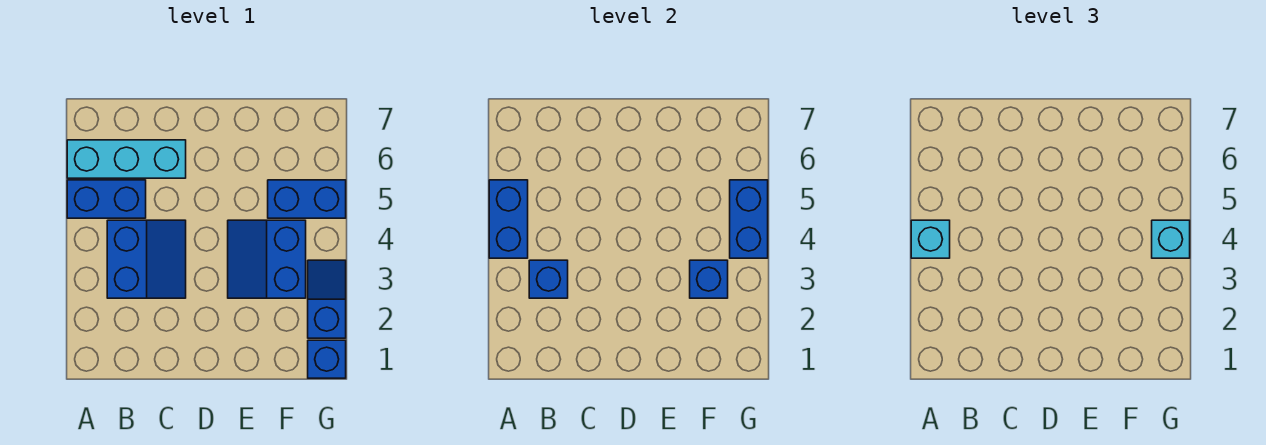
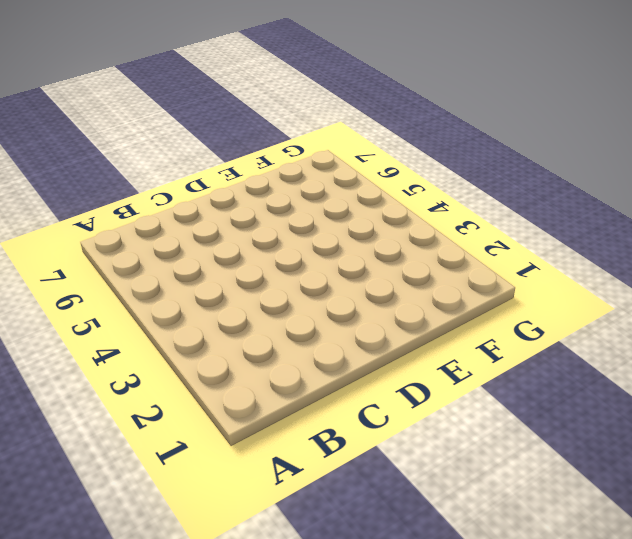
none -> blue 1x2 brick [67,180,146,218]
none -> cyan 1x3 brick [67,140,186,178]
none -> blue 2x2 slope [107,220,186,298]

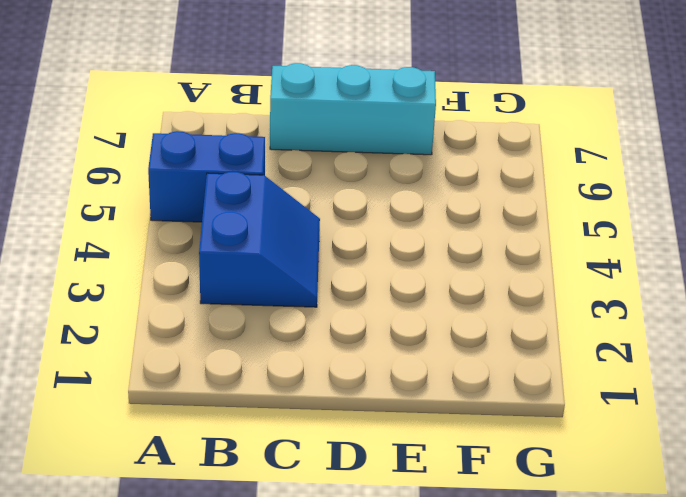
cyan 1x3 brick [270,63,436,155] -> cyan 1x3 brick moved to [67,140,186,178]
none -> blue 2x2 slope [228,220,306,298]
none -> blue 1x2 brick [268,180,346,218]
none -> blue 1x1 brick [308,340,346,378]

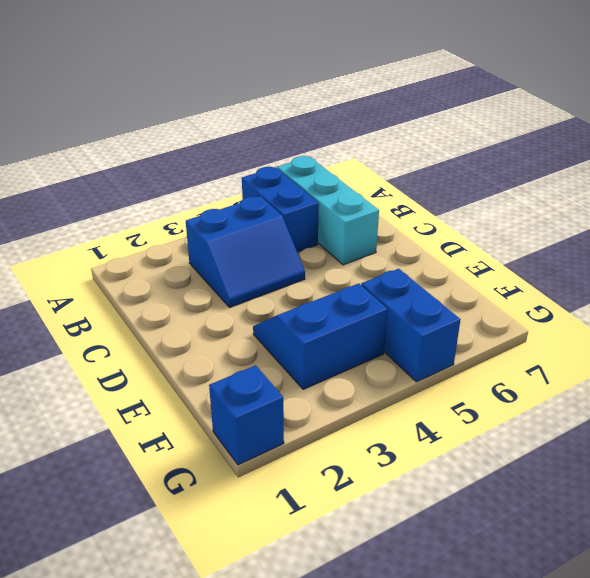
none -> blue 1x2 slope [308,260,346,338]
none -> blue 1x2 brick [489,180,528,258]
none -> blue 1x1 brick [529,260,568,298]

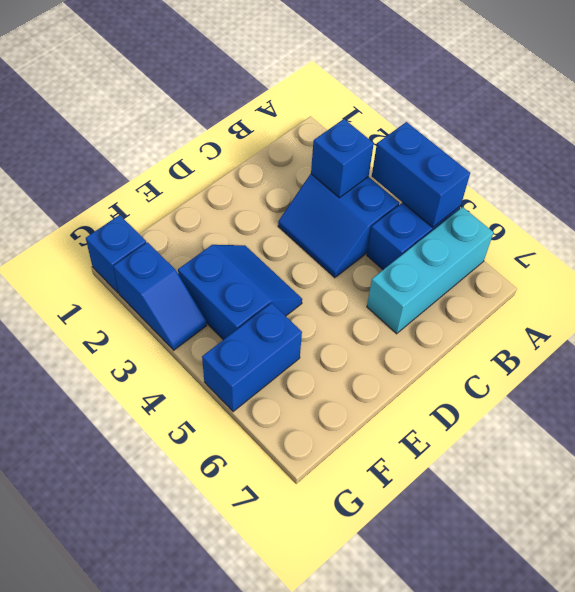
none -> blue 1x1 brick [690,260,728,298]
none -> blue 1x2 brick [730,180,768,258]
none -> cyan 1x1 brick [911,220,950,258]

